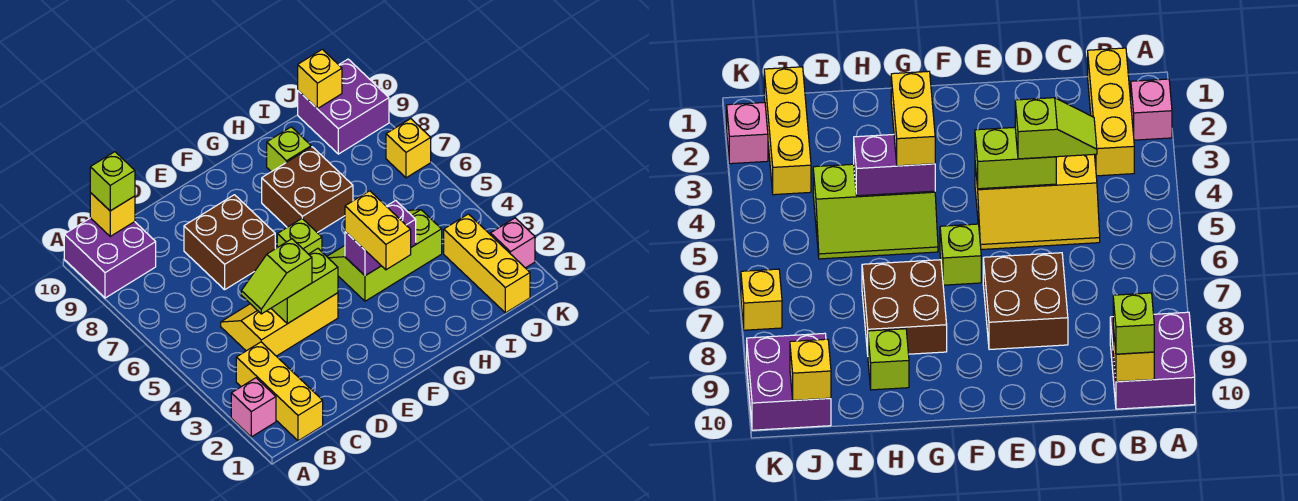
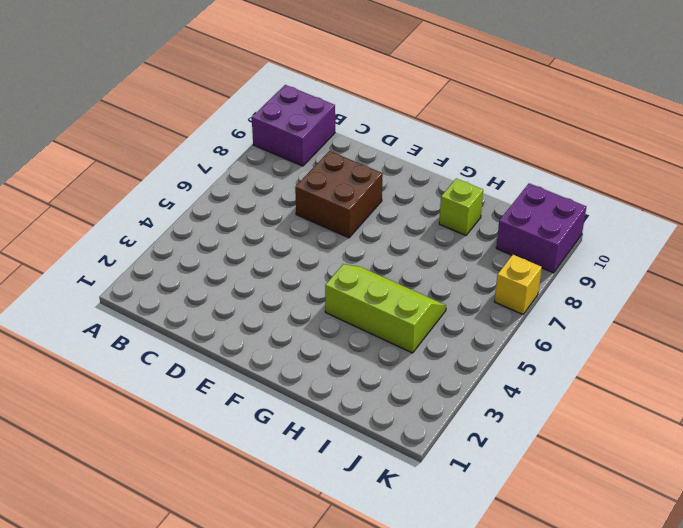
none -> pink 1x1 brick [231,378,276,437]
none -> yellow 1x3 brick [236,342,323,441]
none -> yellow 2x3 slope [221,293,338,356]

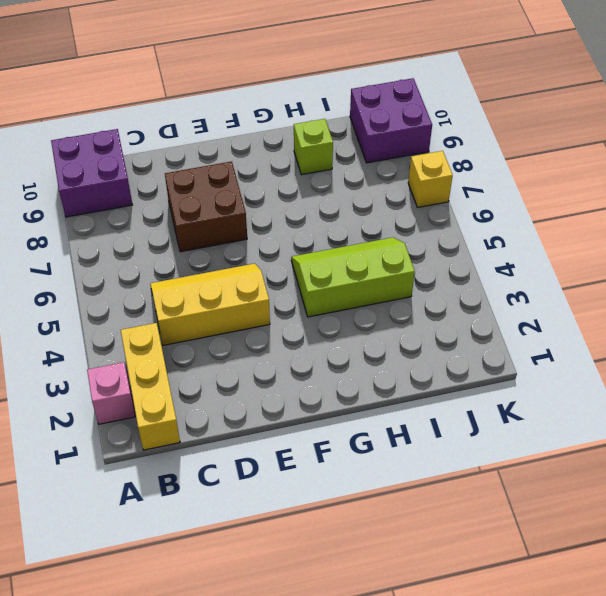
none -> lime 1x1 brick [277,219,322,254]
none -> brown 2x2 brick [262,147,353,233]
none -> yellow 1x3 brick [444,214,530,313]

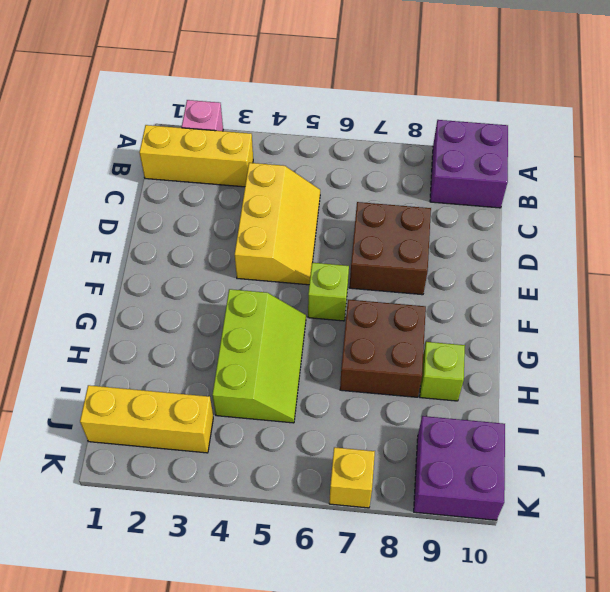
none -> pink 1x1 brick [491,218,535,268]
none -> yellow 1x1 brick [90,193,135,236]
none -> lime 1x2 brick [271,249,338,324]

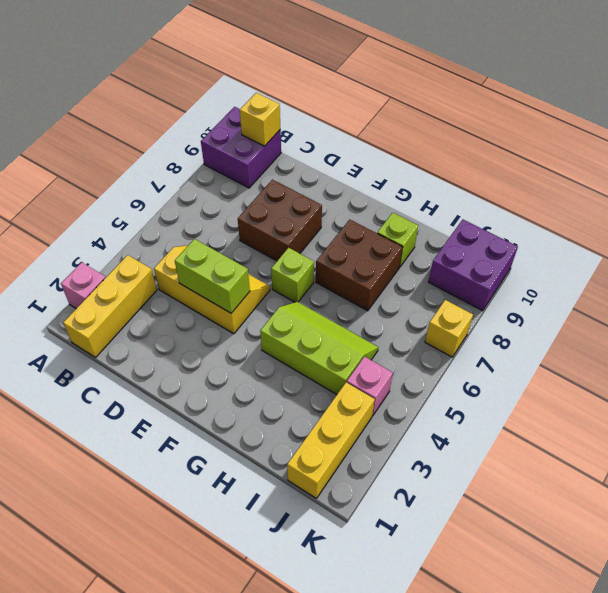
pink 1x1 brick [347,357,393,416] -> pink 1x1 brick moved to [491,218,535,268]
none -> purple 1x2 brick [345,200,416,276]
none -> yellow 1x1 brick [298,49,342,109]
none -> lime 1x1 brick [90,152,135,211]

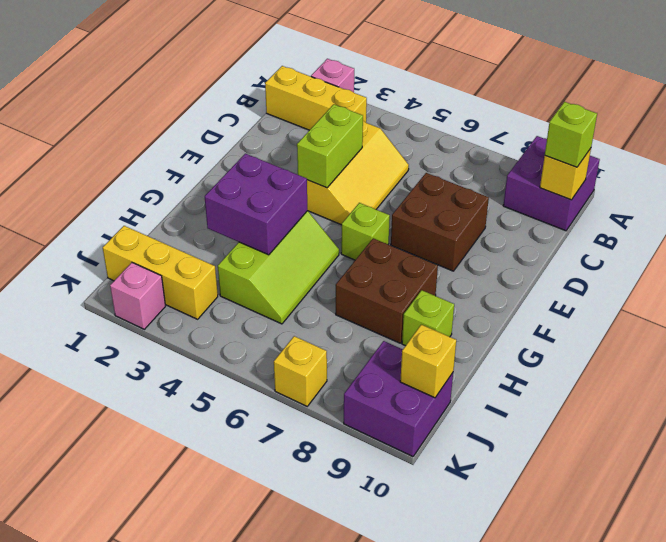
purple 2x2 brick [205,154,307,255] -> purple 1x2 brick [345,200,416,276]
none -> lime 1x2 slope [241,239,312,314]
none -> yellow 1x2 brick [345,191,411,270]

